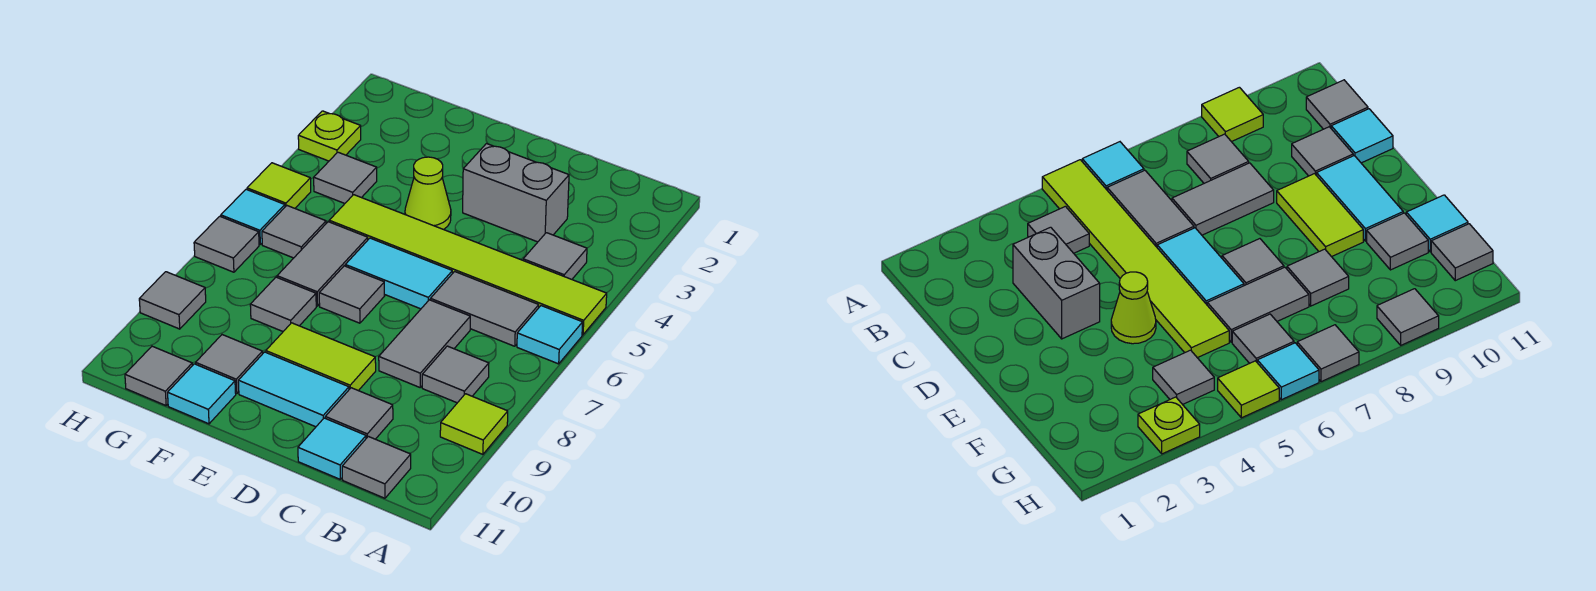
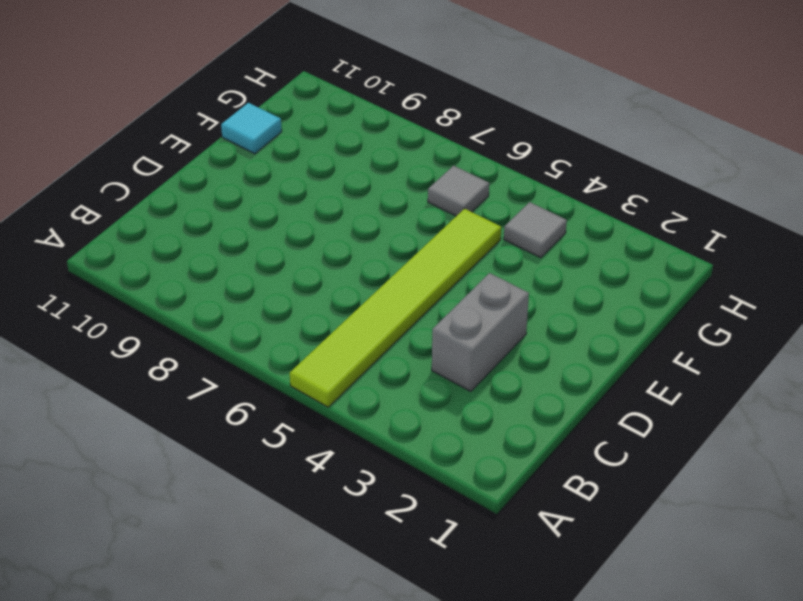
none -> cyan 1x1 tile [517,306,583,364]
none -> lime 1x1 tile [440,394,508,454]
none -> grey 1x1 tile [523,233,587,279]

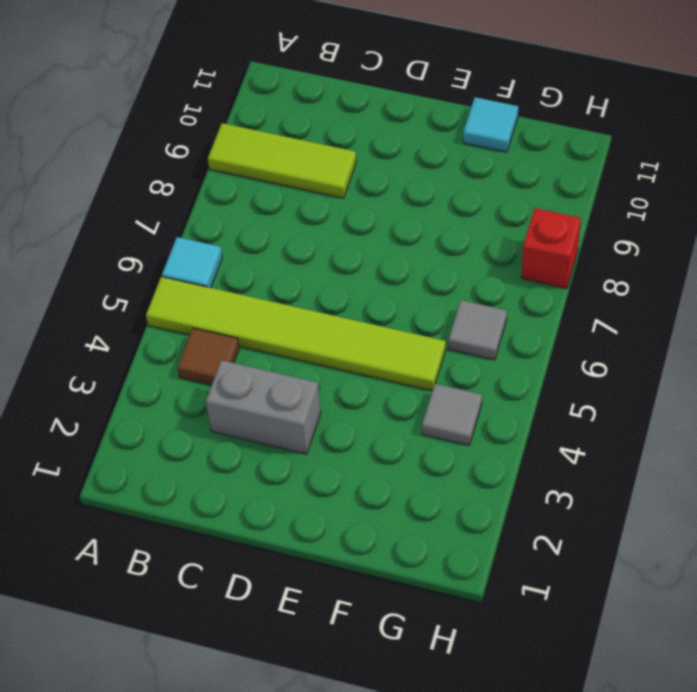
lime 1x3 tile [208,123,356,198] -> lime 1x1 tile [440,394,508,454]
brown 1x1 tile [177,328,239,385] -> grey 1x1 tile [523,233,587,279]
red 1x1 brick [521,208,581,289] -> none
none -> grey 1x2 tile [430,272,539,346]
none -> grey 1x1 tile [422,346,489,403]
none -> grey 1x1 tile [342,436,411,498]

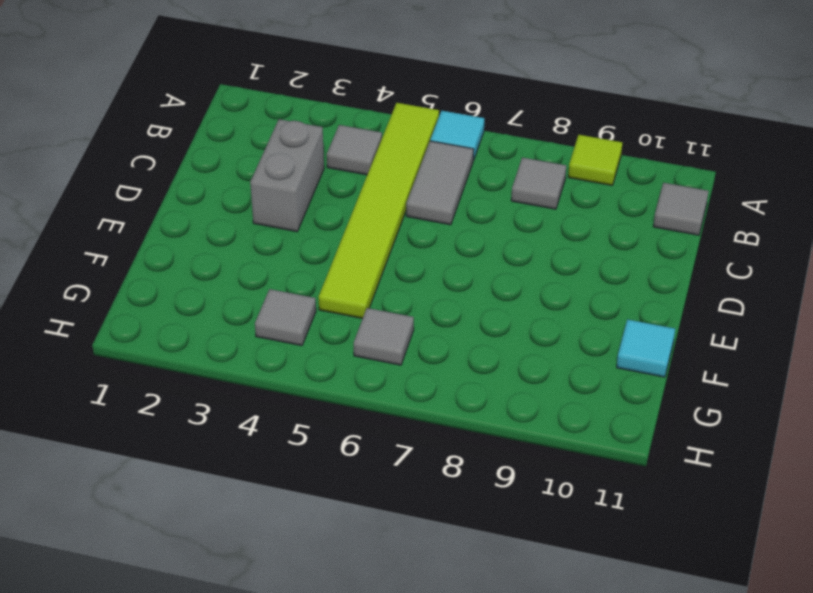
none -> grey 1x2 tile [379,300,470,387]
none -> grey 1x1 tile [325,388,393,439]
none -> cyan 1x1 tile [298,418,366,479]

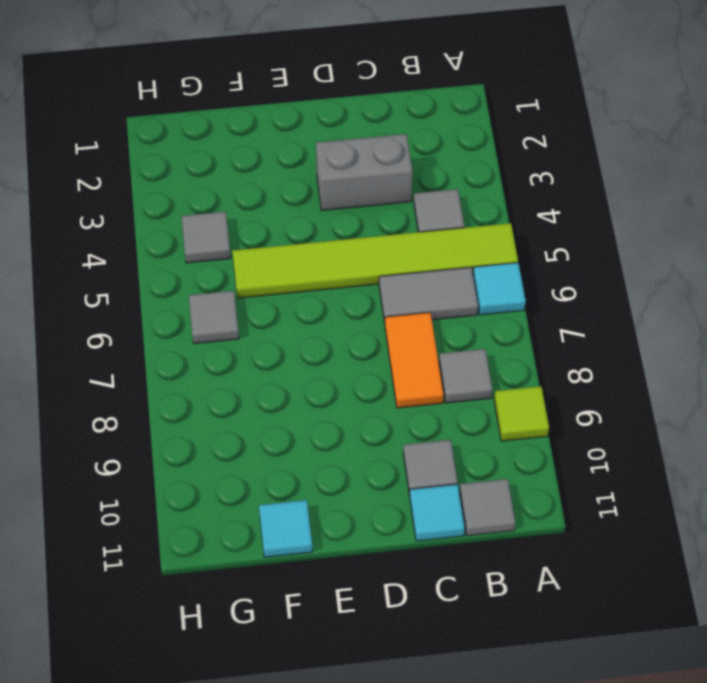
orange 1x2 tile [385,312,444,408] -> grey 1x2 tile [379,300,470,387]
none -> cyan 1x2 tile [345,238,452,309]
none -> lime 1x2 tile [266,323,376,391]
none -> cyan 1x2 tile [238,352,349,427]

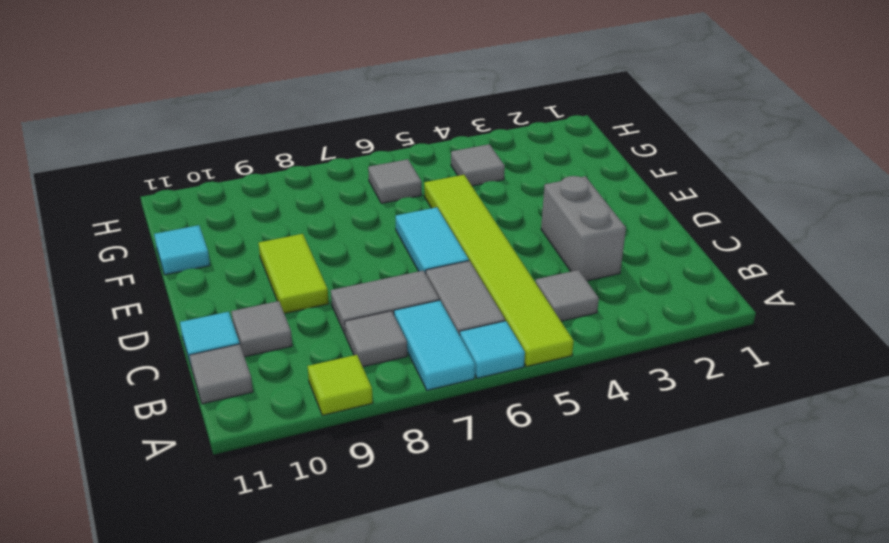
cyan 1x2 tile [394,300,475,390] -> cyan 1x2 tile moved to [238,352,349,427]
none -> lime 1x1 cone [405,157,451,230]
none -> grey 1x1 tile [319,266,384,323]
none -> grey 1x2 tile [277,222,368,306]

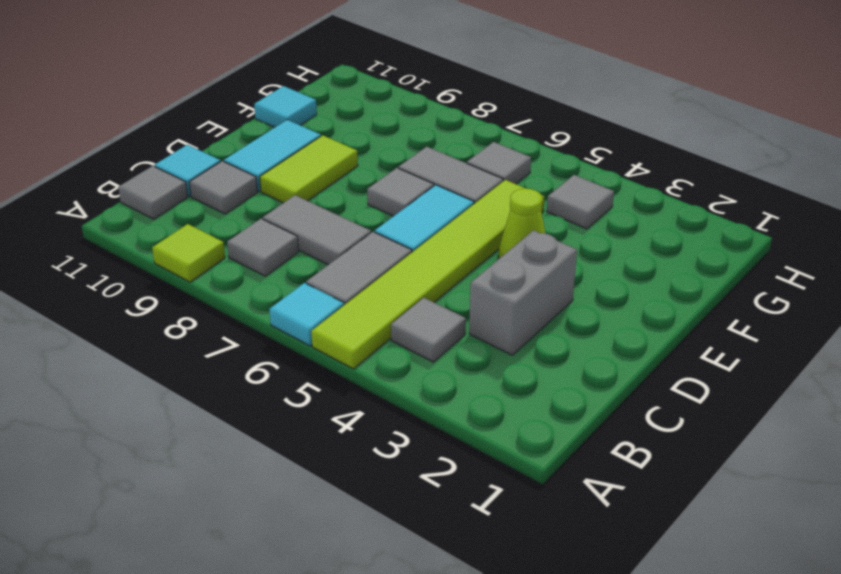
none -> grey 1x1 tile [250,277,316,331]
none -> grey 1x1 tile [196,335,263,394]
none -> grey 1x1 tile [125,346,192,406]

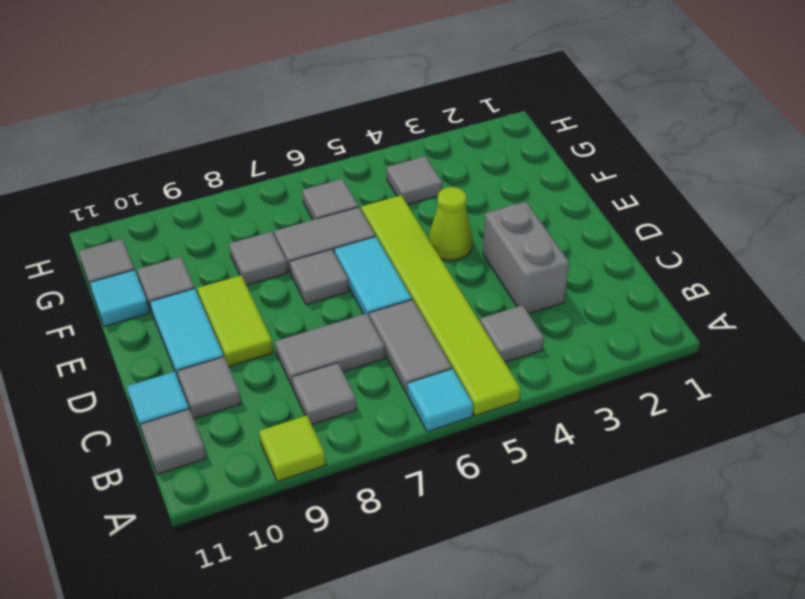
none -> lime 1x1 plate [298,111,361,161]
none -> lime 1x1 tile [247,163,311,208]
none -> cyan 1x1 tile [221,189,285,244]

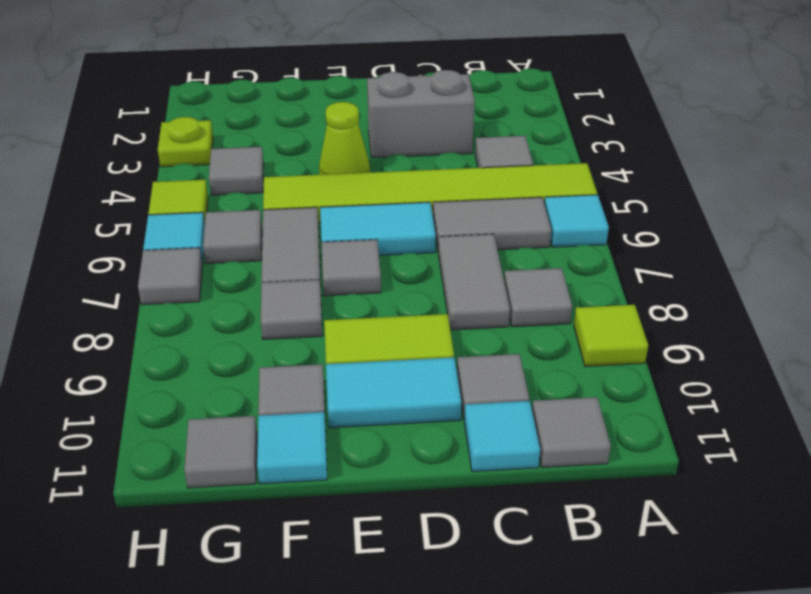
none -> grey 1x1 tile [139,272,206,329]

